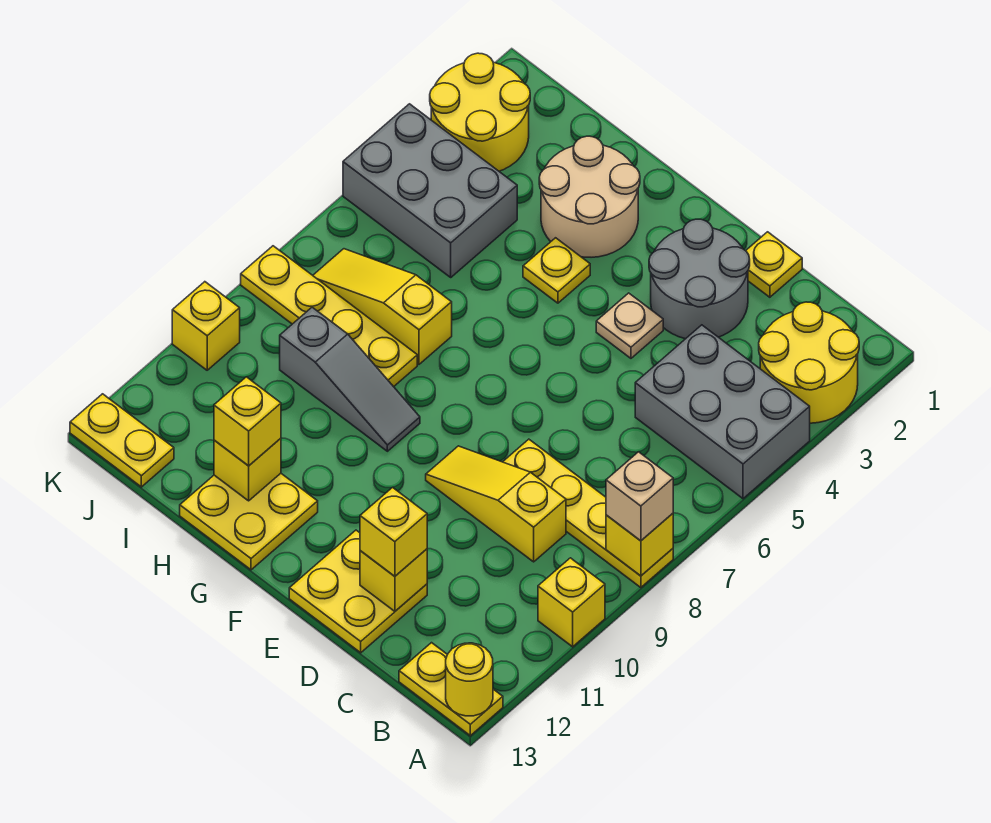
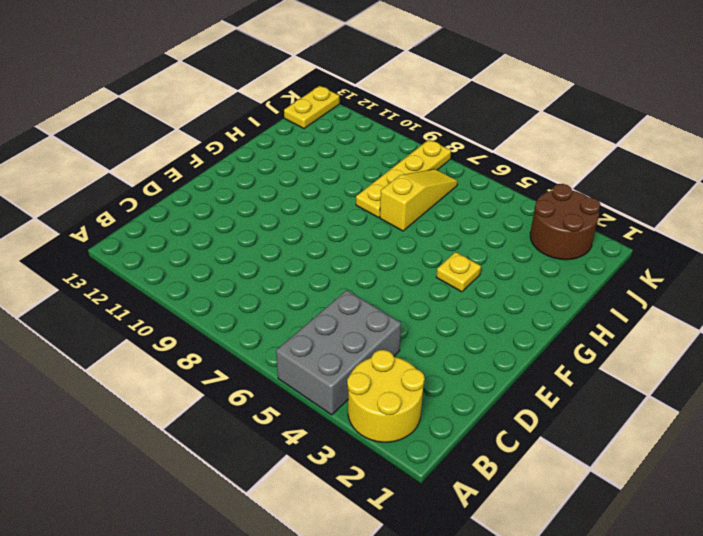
brown 2x2 round brick [530,184,600,260] -> yellow 2x2 round brick [430,53,530,171]
none -> yellow 1x4 plate [503,439,673,588]
none -> yellow 1x1 brick [538,558,605,647]
none -> yellow 1x2 plate [399,643,503,736]

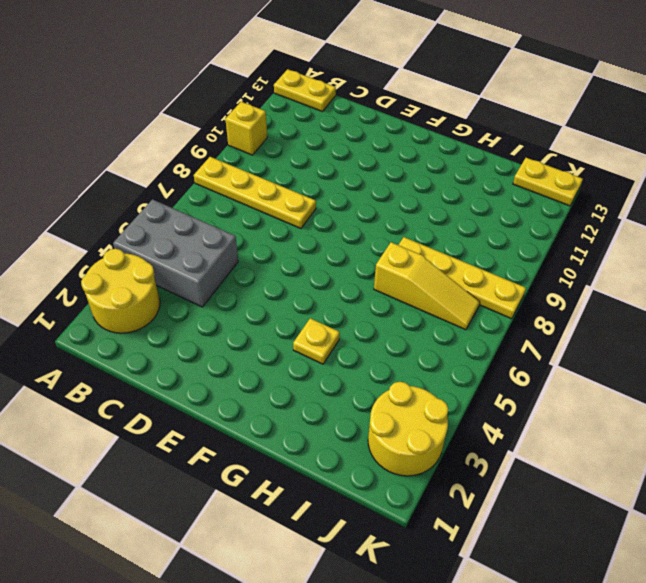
none -> yellow 1x3 slope [426,446,566,562]
none -> yellow 1x1 plate [746,232,802,297]
none -> grey 2x2 round brick [649,219,750,339]

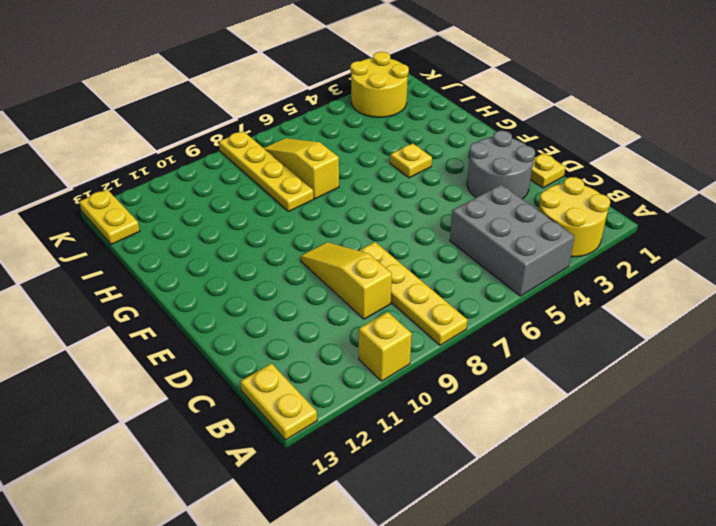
none -> yellow 2x2 plate [289,530,427,653]
none -> tan 1x1 plate [596,293,663,358]
none -> tan 2x2 round brick [539,136,640,257]

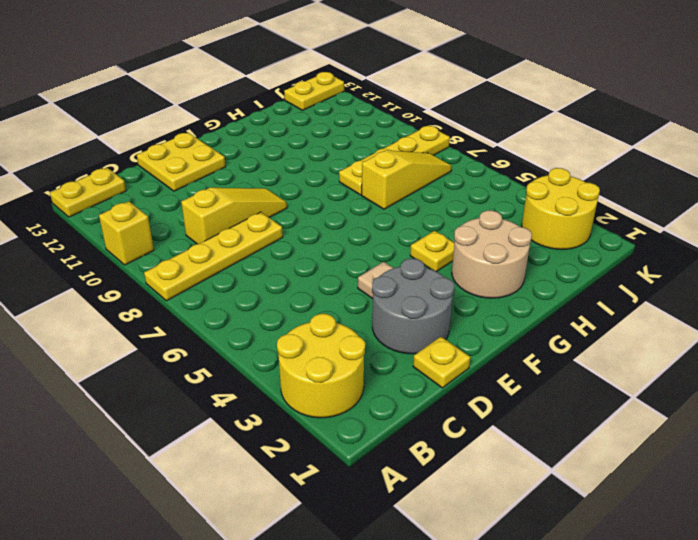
none -> grey 2x3 brick [635,325,810,499]
none -> grey 1x3 slope [280,307,420,451]
none -> yellow 2x2 plate [180,473,318,570]

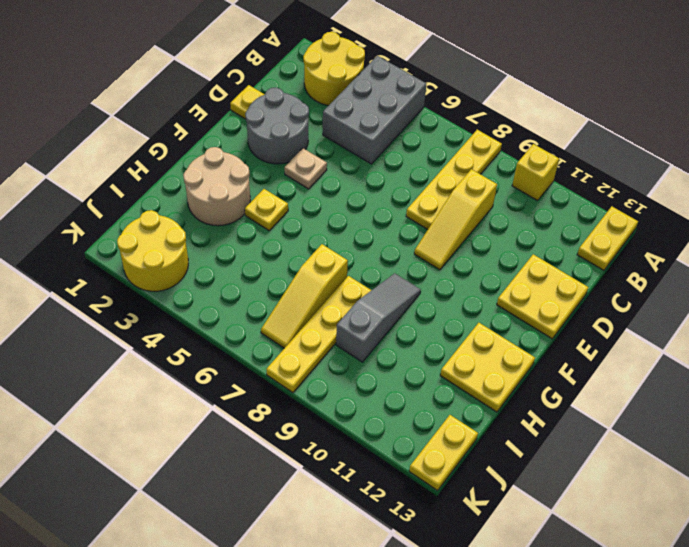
none -> grey 2x3 brick [343,104,517,277]
none -> yellow 1x1 brick [172,282,240,370]
none -> yellow 1x1 brick [606,514,673,576]

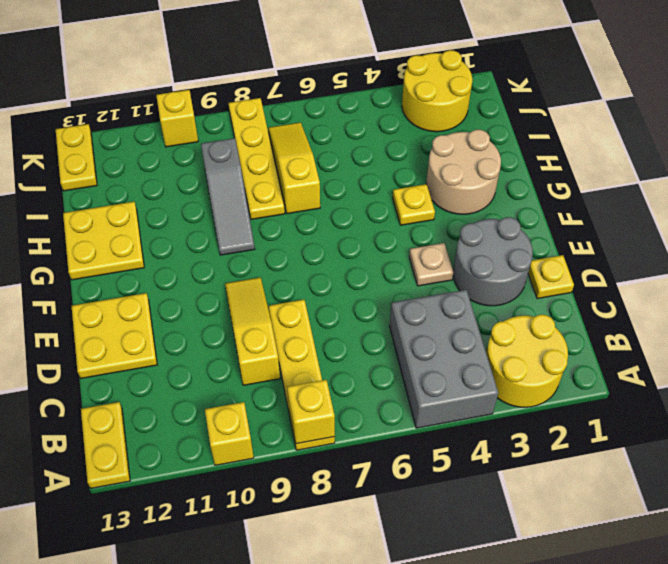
none -> grey 2x3 brick [343,104,517,277]
none -> yellow 1x1 round brick [446,643,493,716]
none -> yellow 1x1 brick [360,549,427,611]

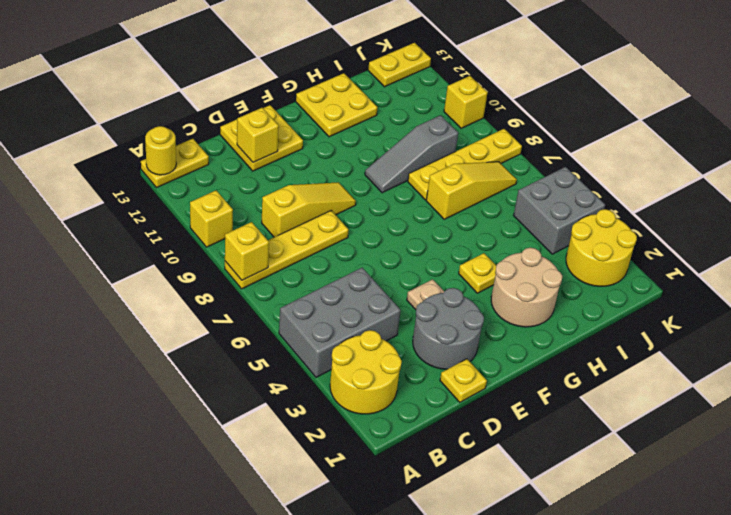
grey 2x2 brick [514,167,605,254] -> grey 2x3 brick [343,104,517,277]
none -> yellow 1x1 brick [214,438,281,501]
none -> tan 1x1 brick [606,452,673,541]
none -> yellow 1x1 brick [360,487,427,576]

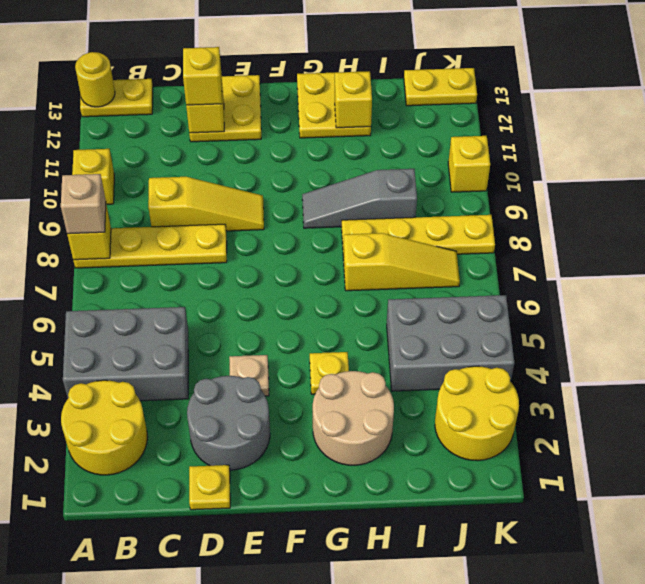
none -> yellow 1x1 brick [214,377,281,466]

